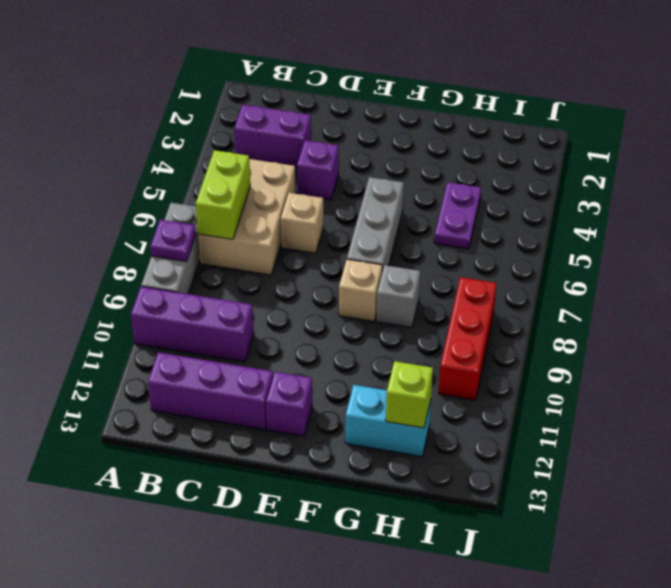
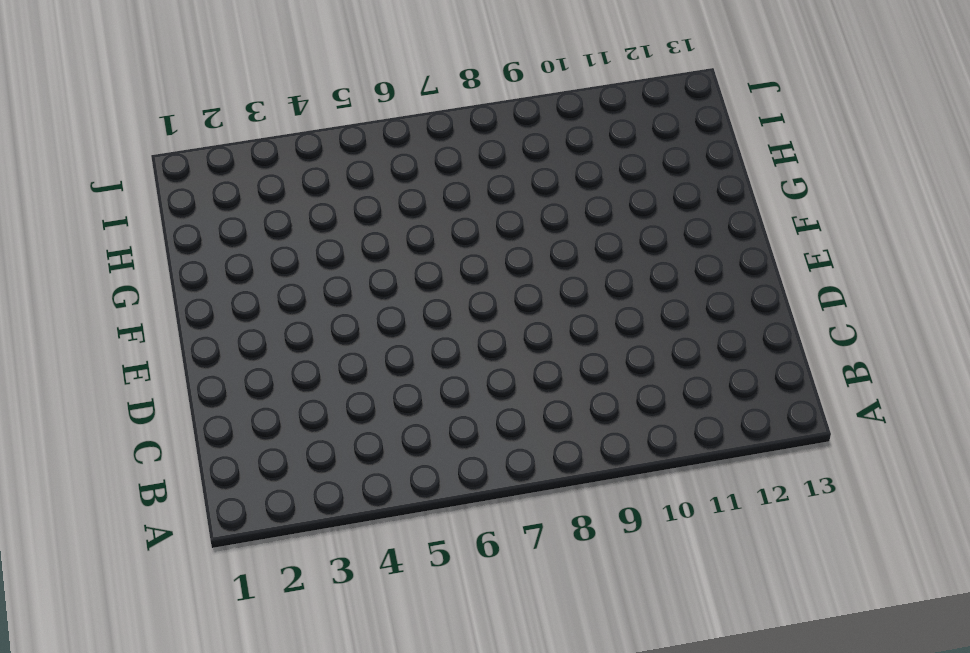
none -> grey 1x3 brick [141,203,200,294]
none -> purple 1x3 brick [131,286,254,362]
none -> purple 1x2 brick [234,105,311,168]

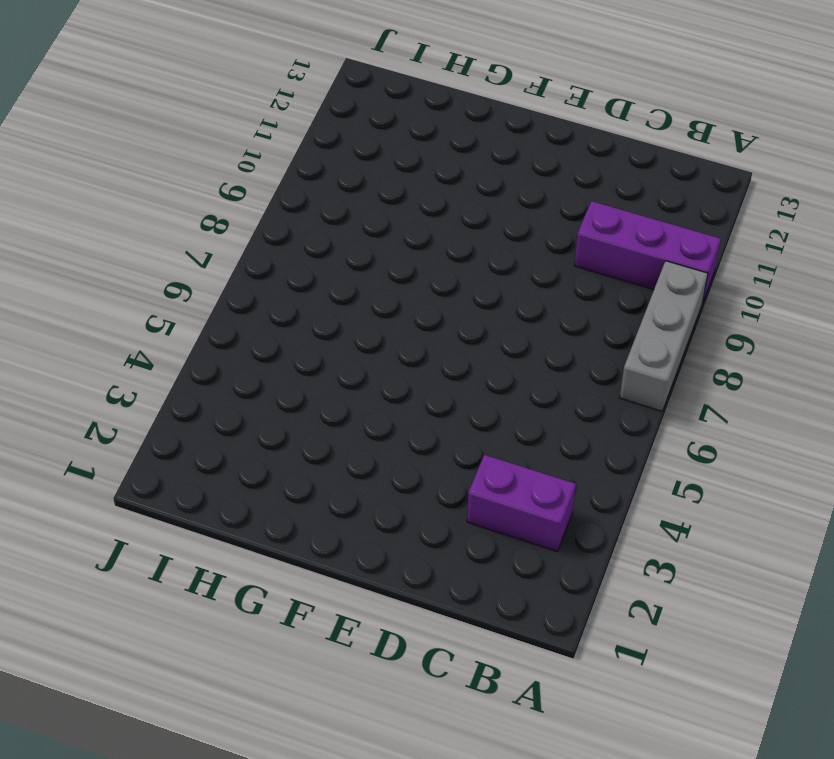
none -> tan 2x3 brick [198,159,296,275]
none -> purple 1x3 brick [148,352,273,430]
none -> purple 1x1 brick [297,140,339,200]

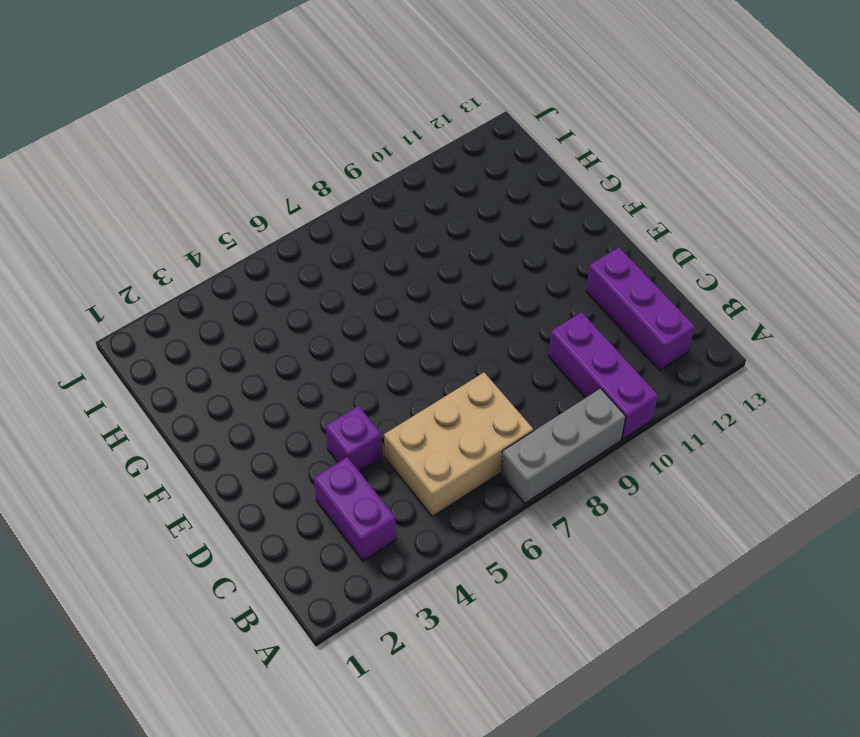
none -> tan 1x1 brick [281,193,323,253]
none -> purple 1x1 brick [266,372,312,436]
none -> grey 1x3 brick [347,177,404,271]

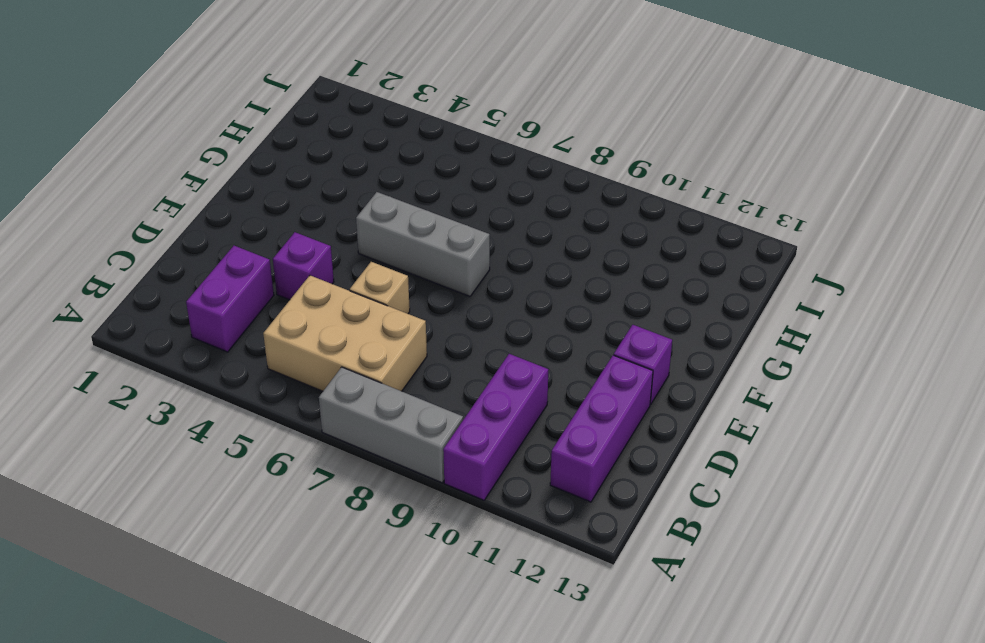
none -> tan 1x1 brick [339,259,382,321]
none -> grey 1x1 brick [376,265,420,328]
none -> cyan 1x2 brick [345,385,431,457]

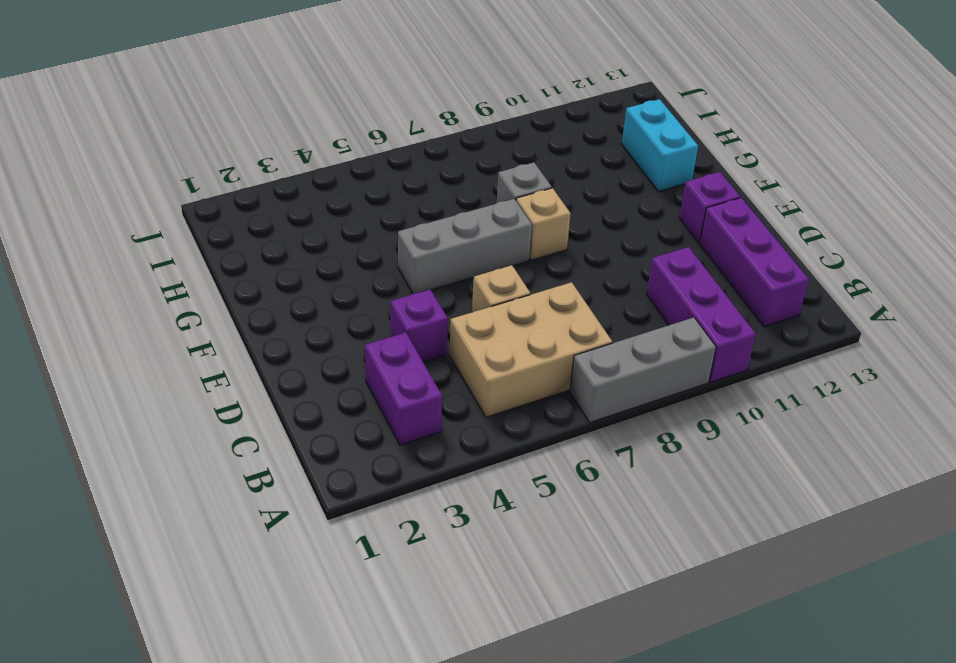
none -> purple 1x2 plate [434,182,481,249]
none -> red 1x3 brick [439,277,497,400]
none -> purple 1x1 plate [150,220,196,262]

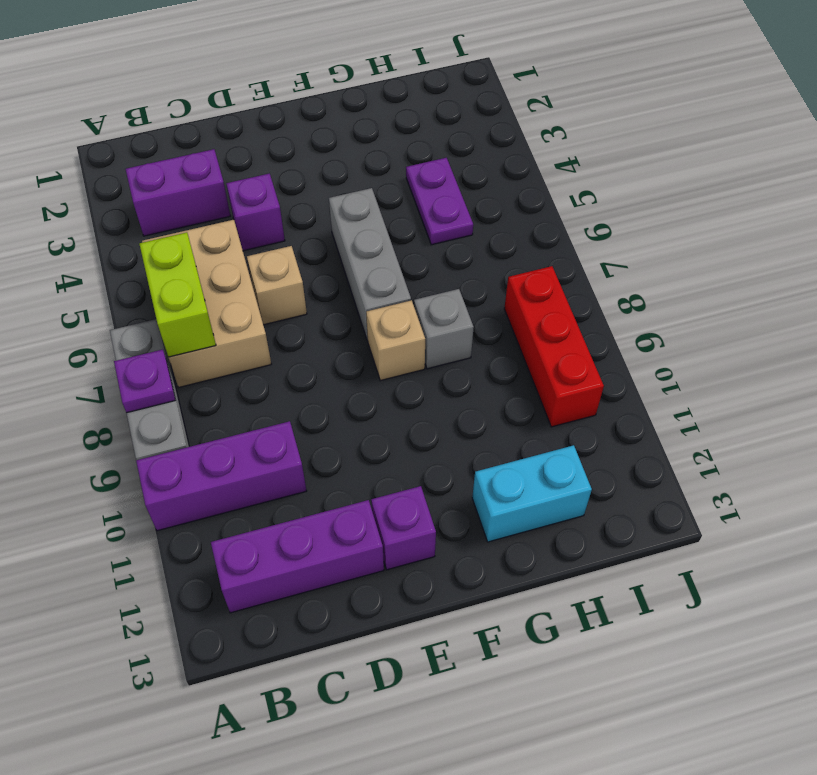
none -> lime 1x1 brick [386,361,433,428]

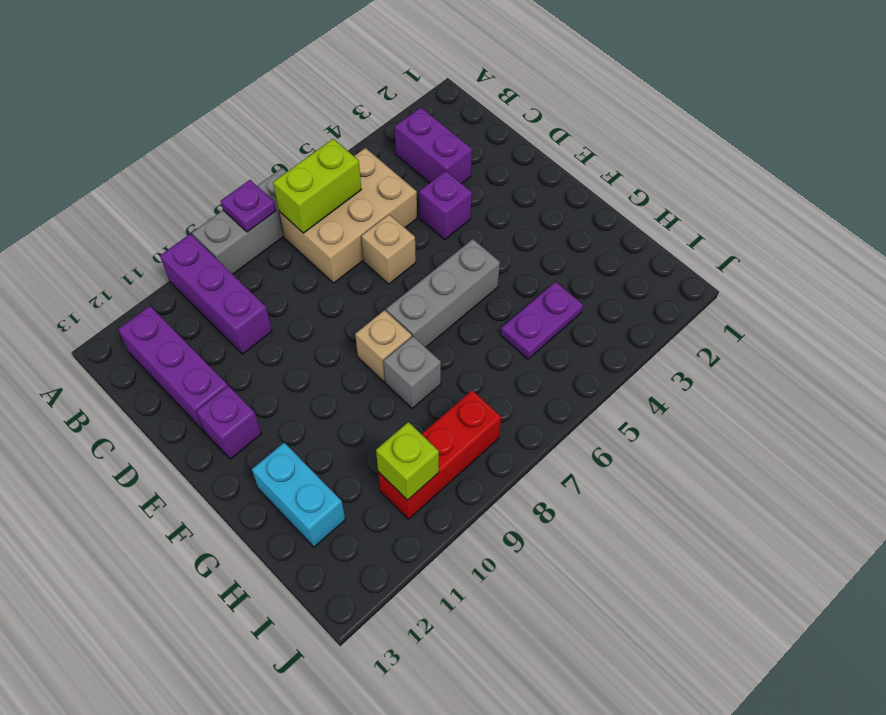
lime 1x1 brick [376,422,439,500] -> lime 1x1 brick moved to [386,361,433,428]

